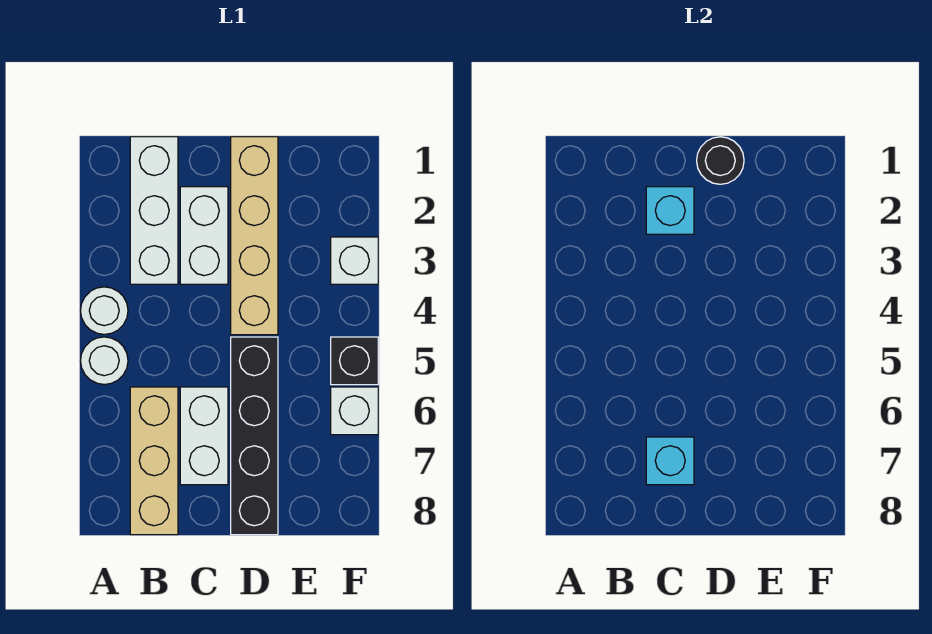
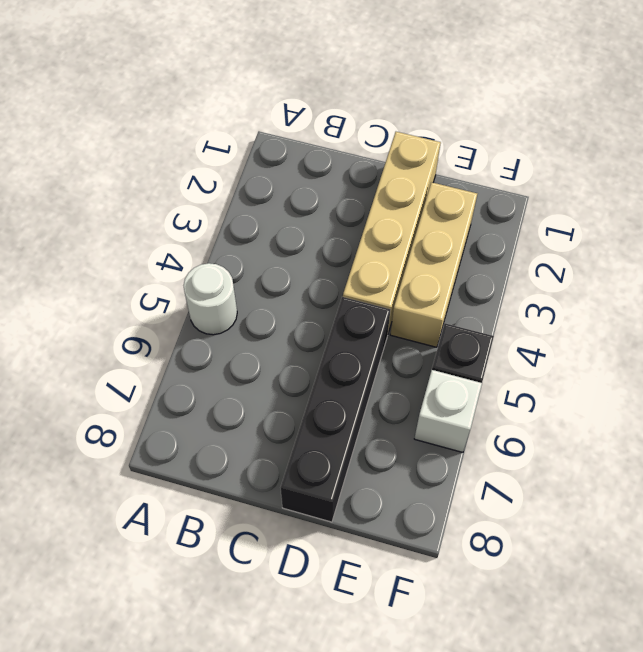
tan 1x3 brick [390,182,477,347] -> tan 1x3 brick moved to [130,387,178,535]
none -> white 1x1 round brick [80,287,128,334]
none -> white 1x3 brick [130,137,178,284]
none -> white 1x2 brick [180,187,228,284]

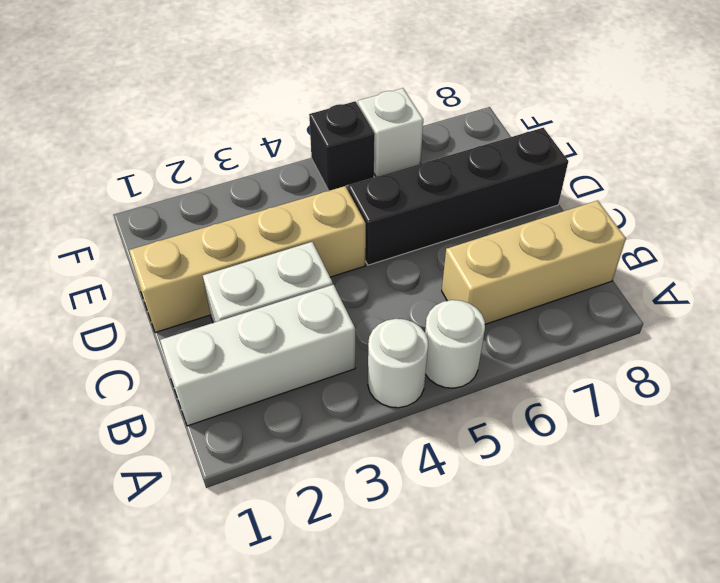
none -> white 1x2 brick [180,387,228,485]
none -> white 1x1 brick [331,237,378,284]
none -> cyan 1x1 brick [646,187,694,234]

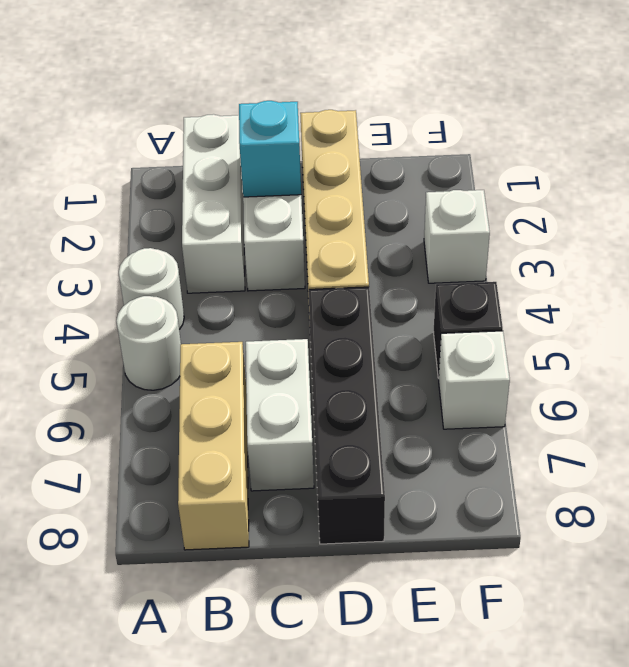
none -> cyan 1x1 brick [646,437,694,485]
none -> black 1x1 round brick [697,137,744,184]

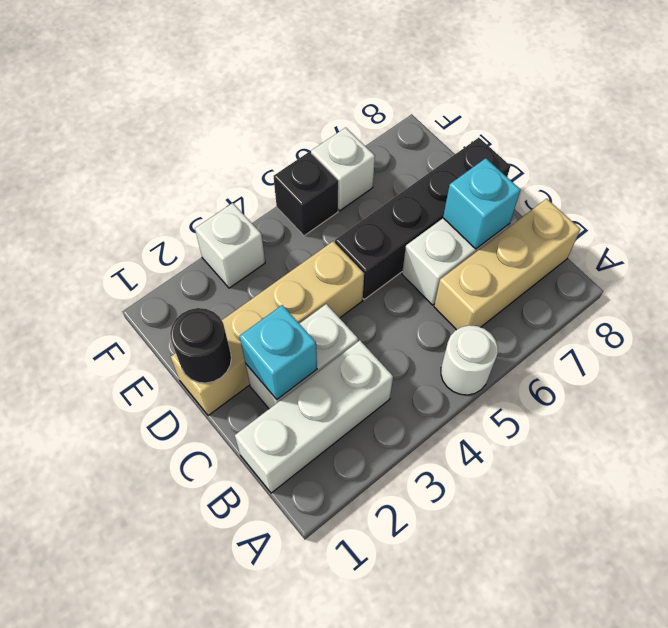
none -> white 1x1 round brick [80,287,128,334]

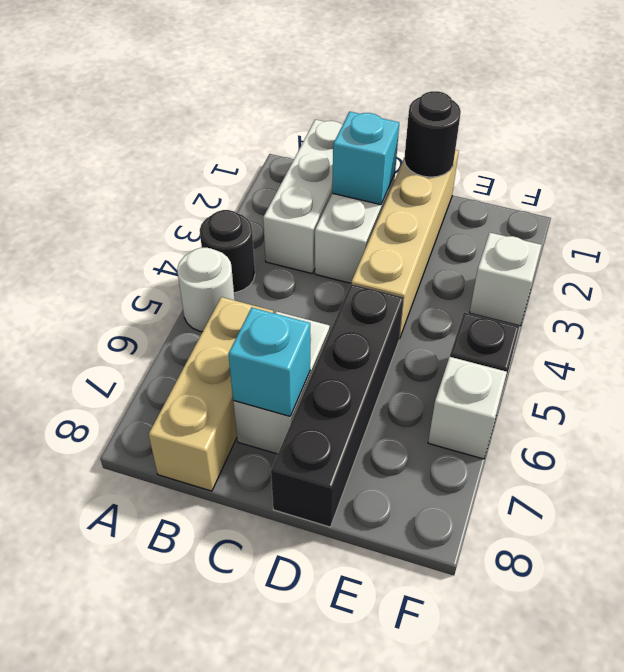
black 1x1 round brick [200,210,255,293] -> white 1x1 round brick [80,287,128,334]

